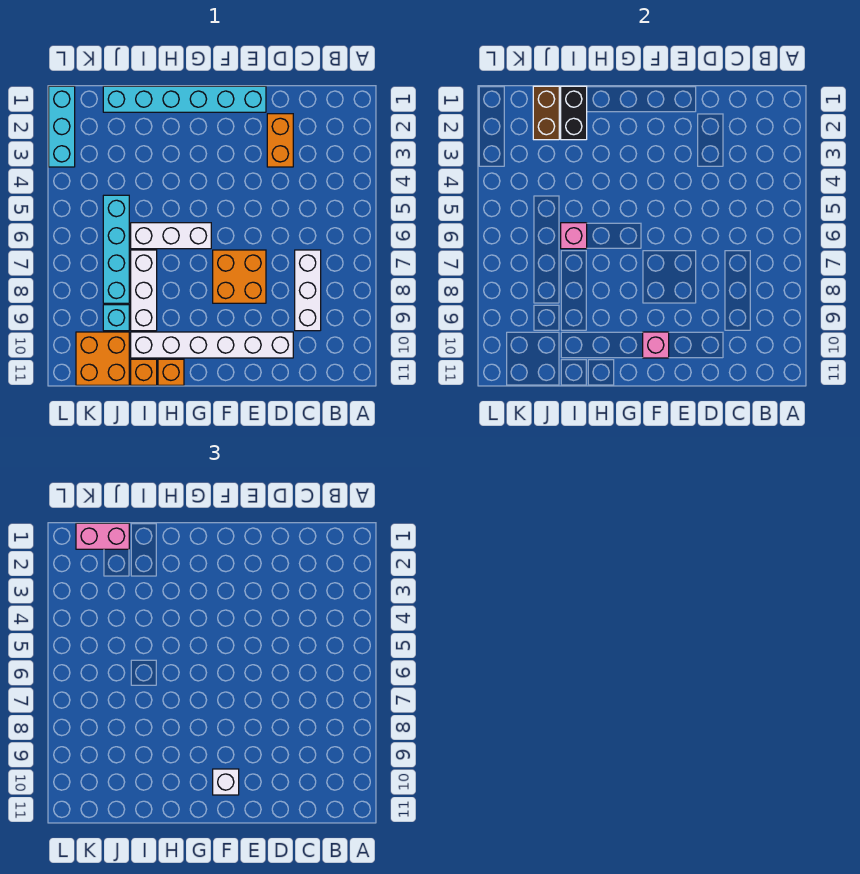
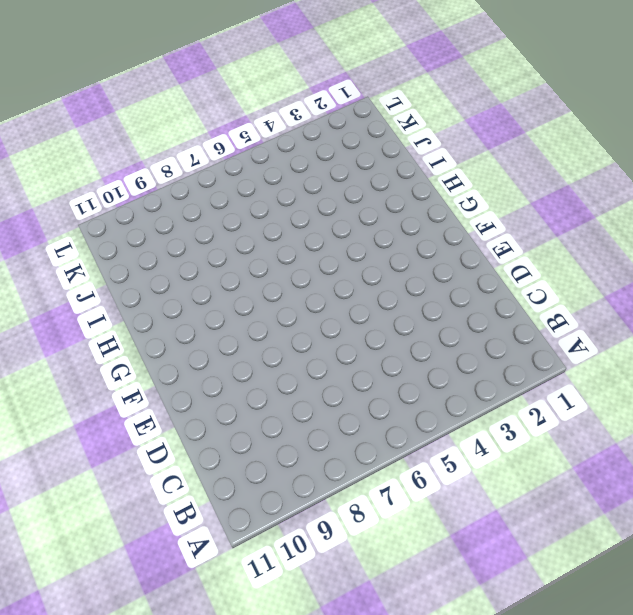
none -> white 1x3 brick [295,250,321,331]
none -> orange 1x2 brick [267,114,293,167]
none -> white 1x6 brick [131,332,293,358]

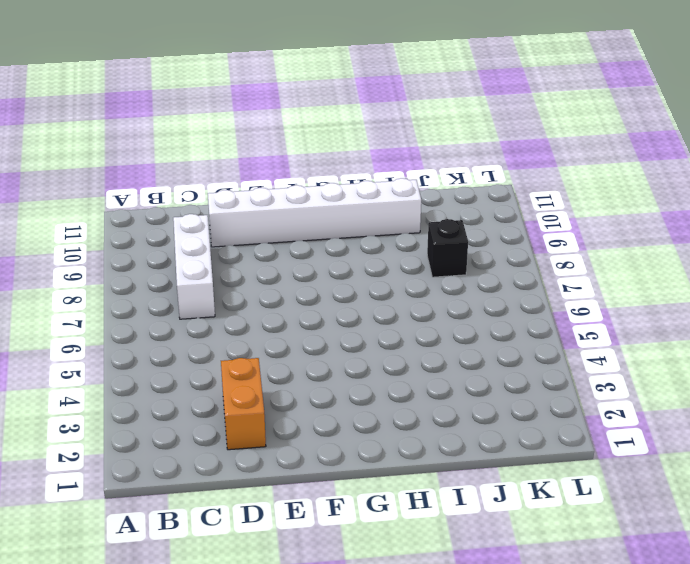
black 1x1 brick [427,219,468,277] -> cyan 1x4 brick [103,195,129,303]
none -> cyan 1x6 brick [103,86,266,112]
none -> orange 2x2 brick [213,250,266,303]
none -> white 1x3 brick [131,223,211,249]

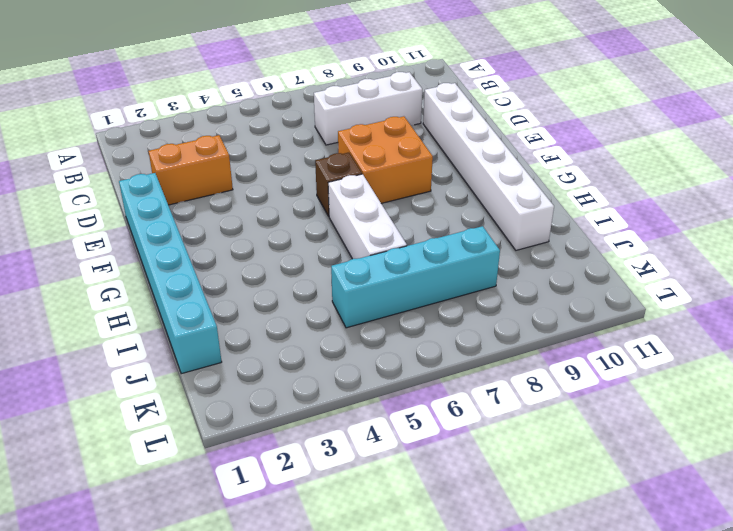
brown 1x1 brick [315,153,362,216] -> none
none -> orange 1x1 brick [158,359,184,385]
none -> white 1x3 brick [131,250,157,331]
none -> orange 1x1 brick [131,359,157,385]

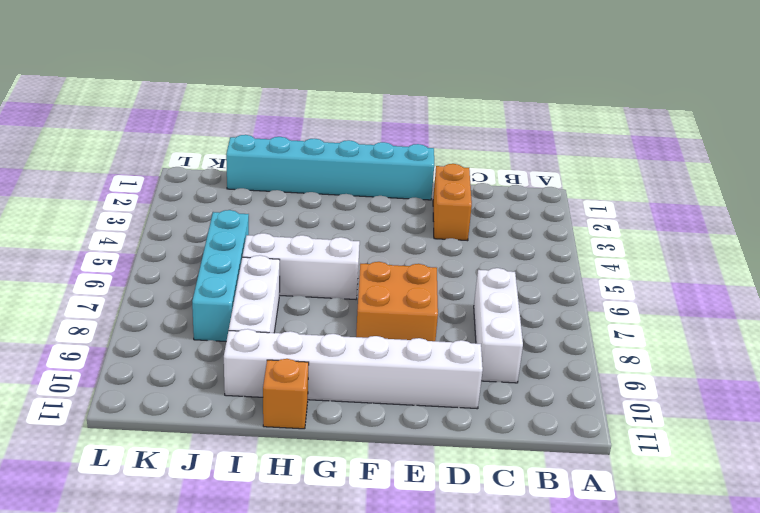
none -> orange 1x1 brick [131,359,157,385]
none -> cyan 1x1 brick [103,305,129,331]
none -> orange 2x2 brick [76,332,129,385]

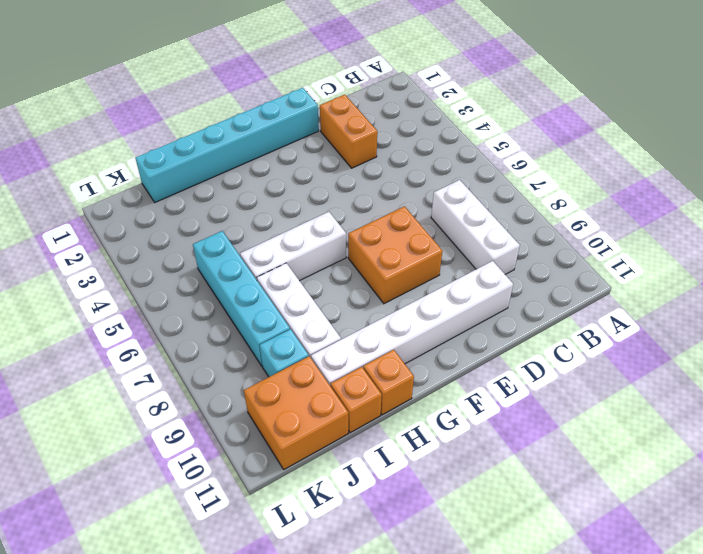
none -> cyan 1x3 brick [49,86,75,167]
none -> pink 1x1 brick [643,332,669,358]
none -> black 1x2 brick [561,86,587,140]

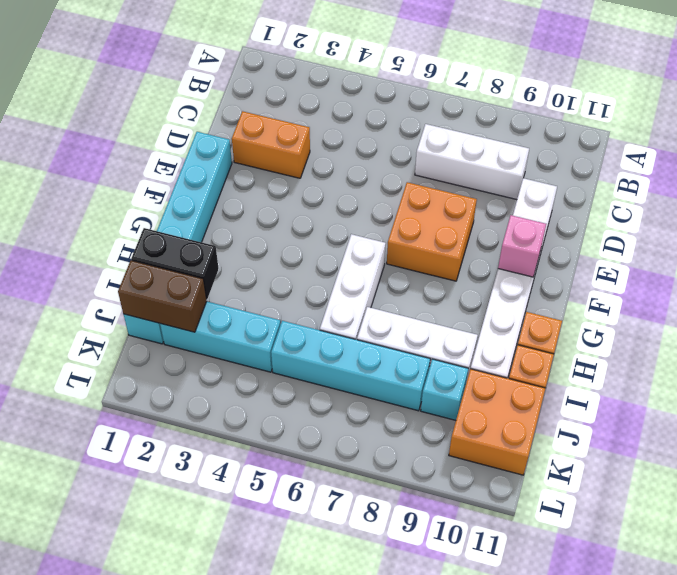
cyan 1x3 brick [160,302,281,372] -> cyan 1x3 brick moved to [49,86,75,167]
none -> pink 1x1 brick [561,223,587,249]
none -> white 1x1 brick [213,769,239,795]
none -> pink 1x2 brick [76,523,129,549]

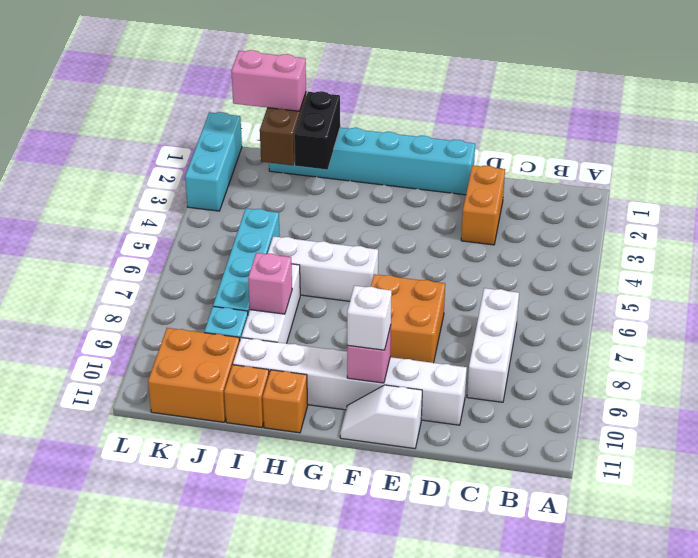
white 1x2 slope [340,385,422,449] -> none
pink 1x1 brick [248,253,292,314] -> pink 1x1 brick moved to [561,223,587,249]

